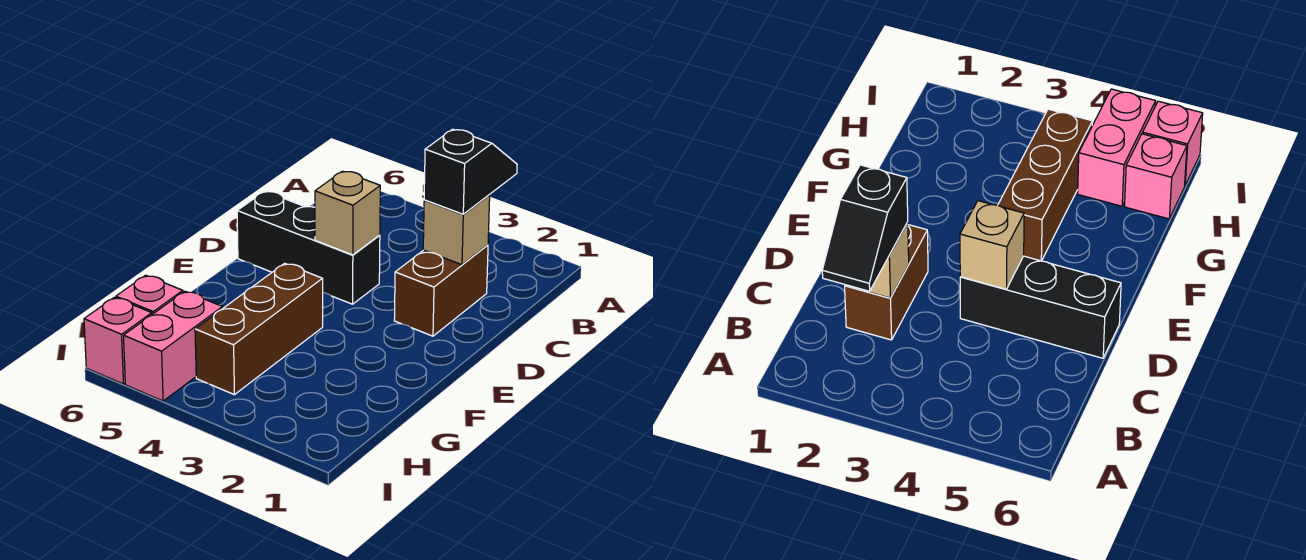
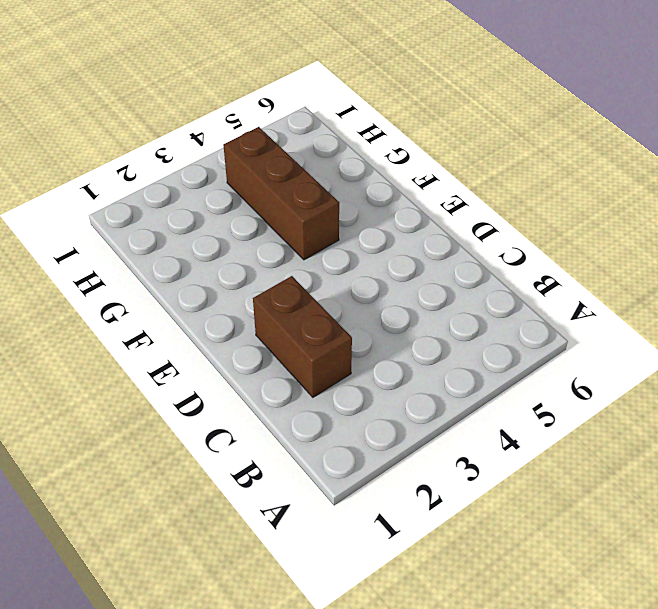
none -> black 1x3 brick [237,191,380,304]
none -> pink 1x2 brick [124,291,223,401]

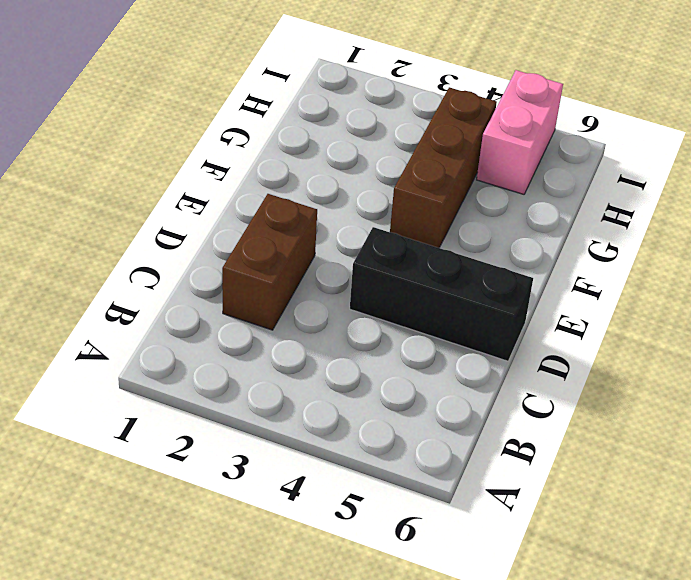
none -> pink 1x1 brick [116,275,183,314]
none -> pink 1x1 brick [84,297,152,384]

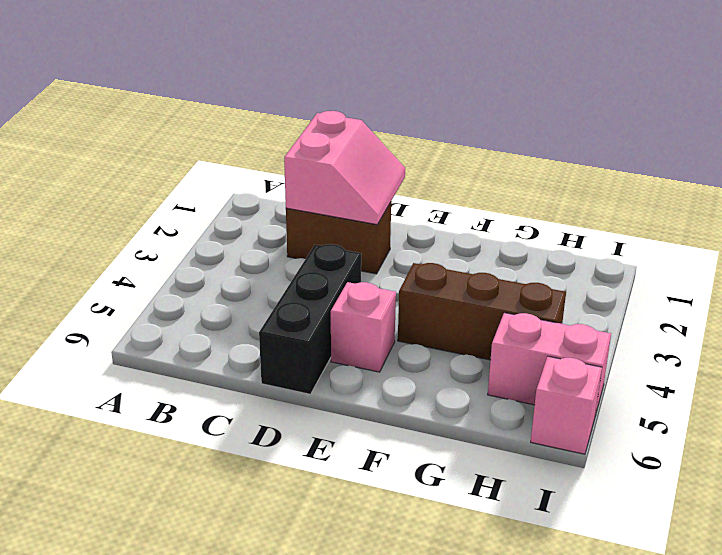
pink 2x2 slope [284,111,405,225] -> tan 1x1 brick [423,195,490,265]
pink 1x1 brick [331,282,396,372] -> pink 1x1 brick moved to [116,275,183,314]
none -> tan 1x1 brick [315,171,380,255]
none -> black 1x2 slope [424,129,517,214]

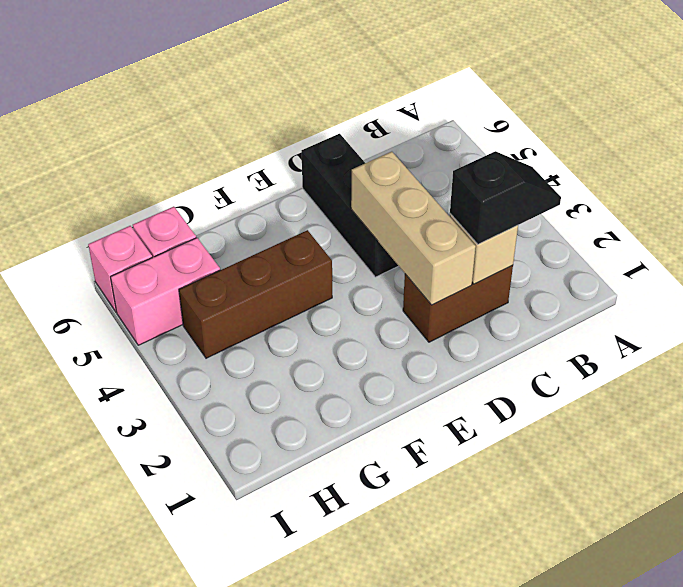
tan 1x3 brick [351,152,476,305] -> tan 1x1 brick [315,171,380,255]

